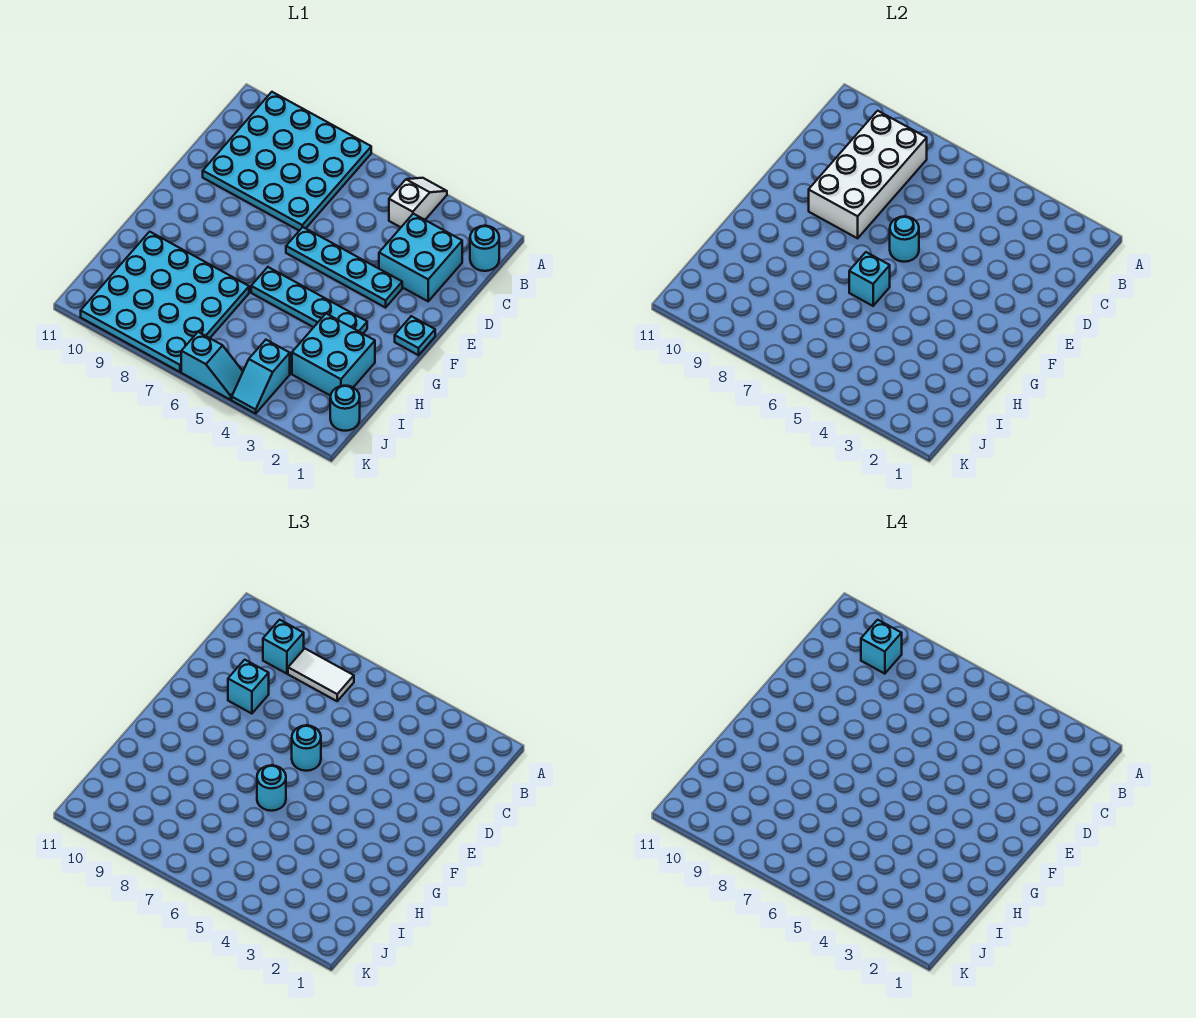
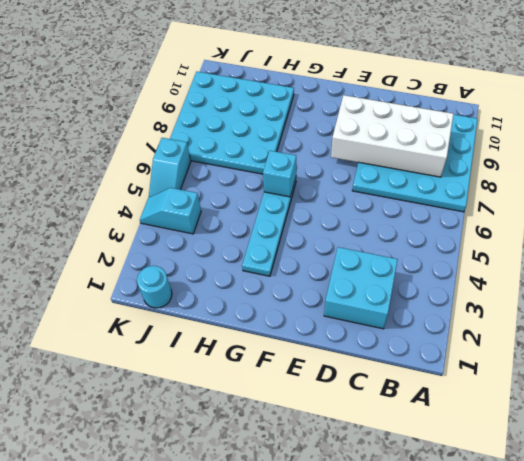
none -> white 1x2 slope [389,178,447,227]
none -> cyan 1x1 round brick [470,226,499,271]
none -> cyan 1x4 plate [286,227,402,308]

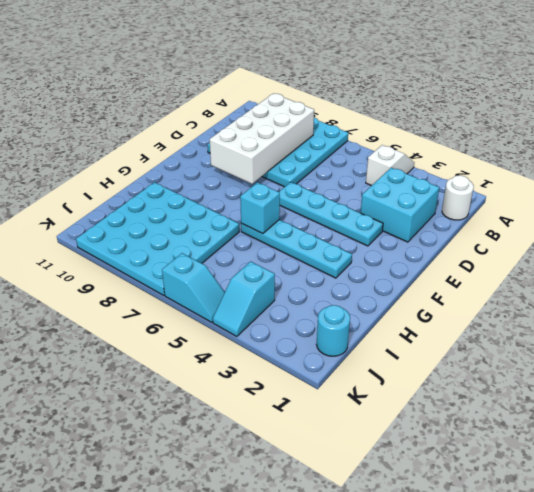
white 1x1 round brick [442,175,474,220] -> cyan 1x1 round brick [470,226,499,271]
none -> cyan 1x1 plate [395,316,435,355]
none -> cyan 2x2 brick [292,314,375,396]
none -> cyan 1x1 round brick [890,216,919,262]

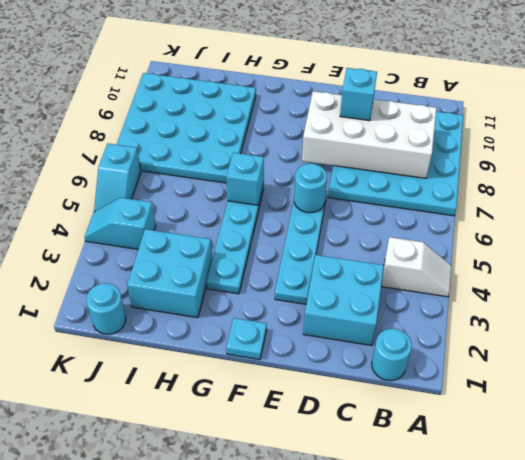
none -> white 1x2 tile [288,649,354,701]
none -> cyan 1x1 brick [263,620,304,674]
none -> cyan 1x1 round brick [292,725,321,771]

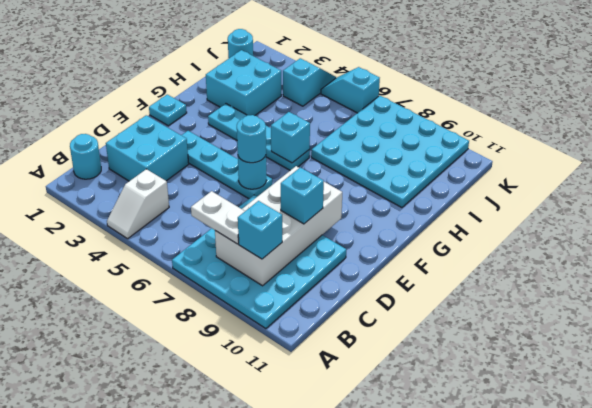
white 1x2 plate [191,191,245,244] -> white 1x2 tile [288,649,354,701]
none -> cyan 1x1 round brick [257,765,286,811]
none -> cyan 1x1 brick [861,620,902,674]

